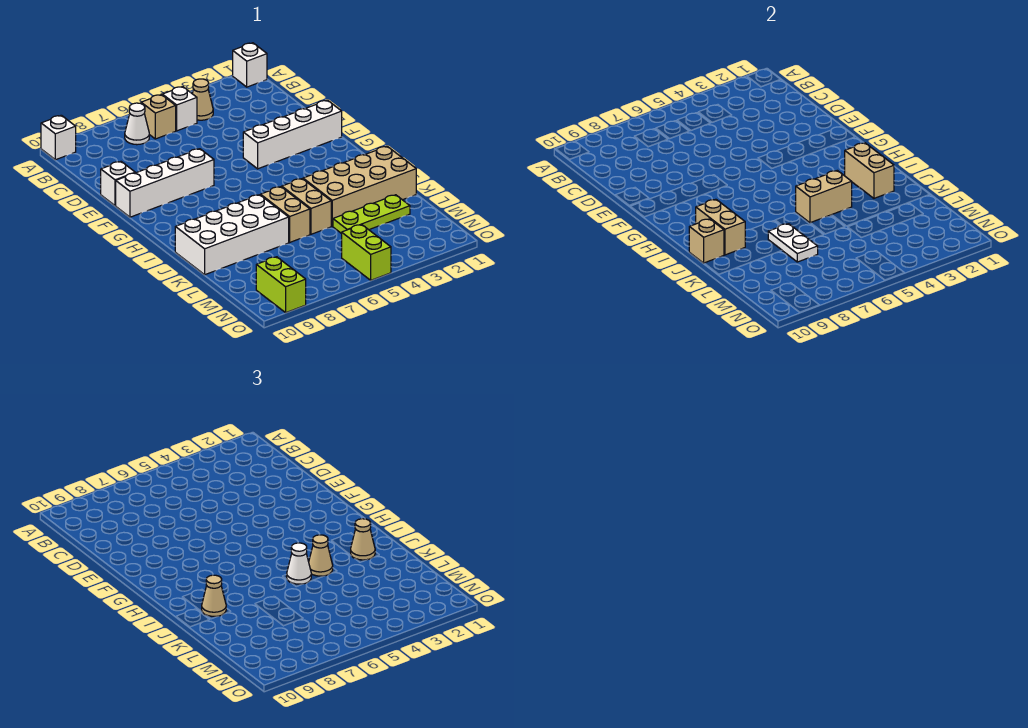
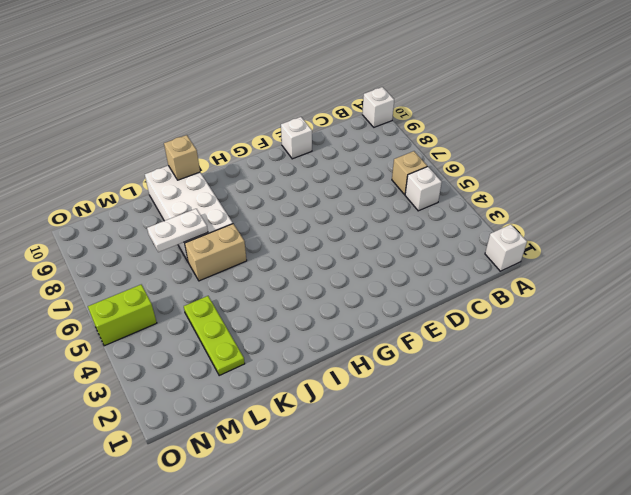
none -> tan 1x1 cone [192,79,213,120]
none -> white 1x1 cone [125,103,149,145]
none -> white 1x4 brick [243,100,342,169]

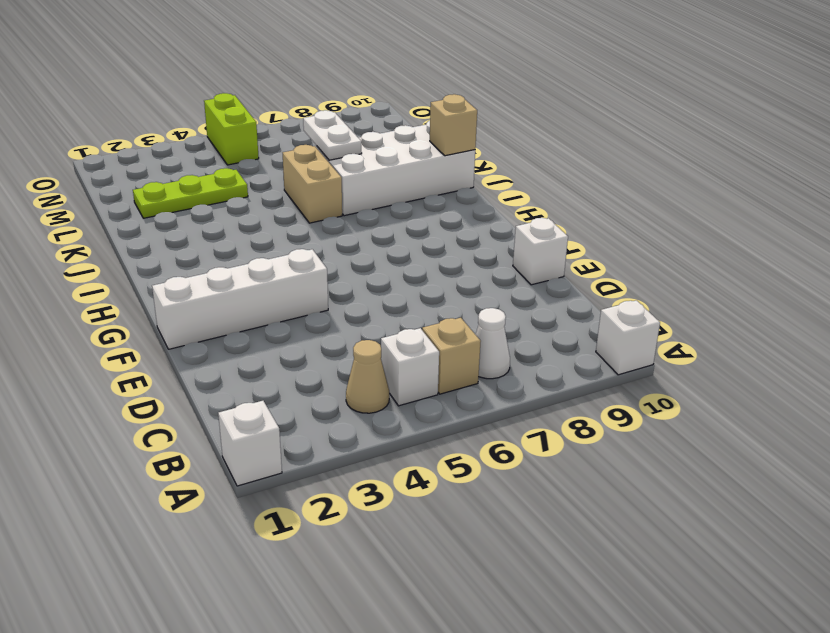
none -> white 1x4 brick [116,149,214,217]
none -> tan 2x4 brick [303,146,416,226]
none -> tan 1x2 brick [282,179,331,234]

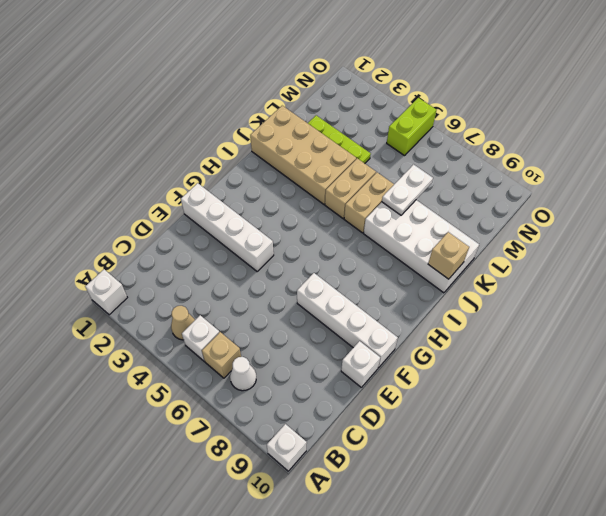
none -> lime 1x2 brick [256,257,306,313]
none -> tan 1x2 brick [845,143,894,198]
none -> tan 1x2 brick [696,199,745,255]

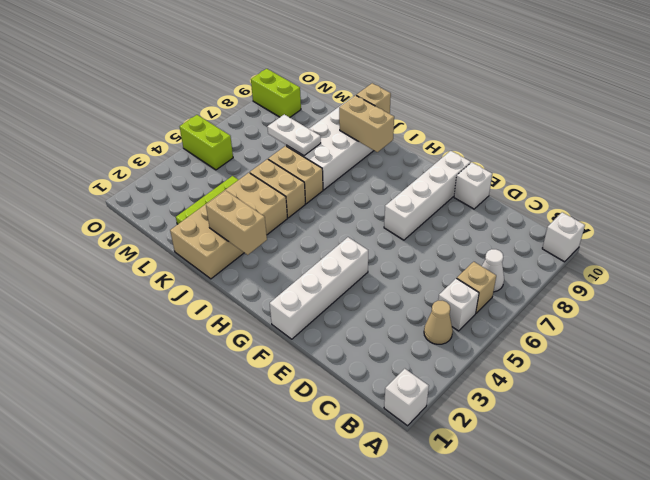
none -> tan 1x2 brick [796,170,852,223]
none -> tan 1x1 cone [351,519,375,560]
none -> tan 1x1 cone [309,535,333,576]

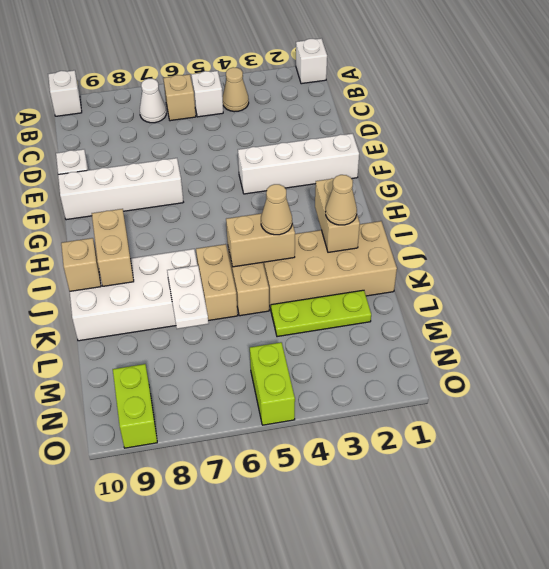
none -> white 1x1 cone [287,543,311,584]
none -> tan 1x1 cone [202,575,226,616]

